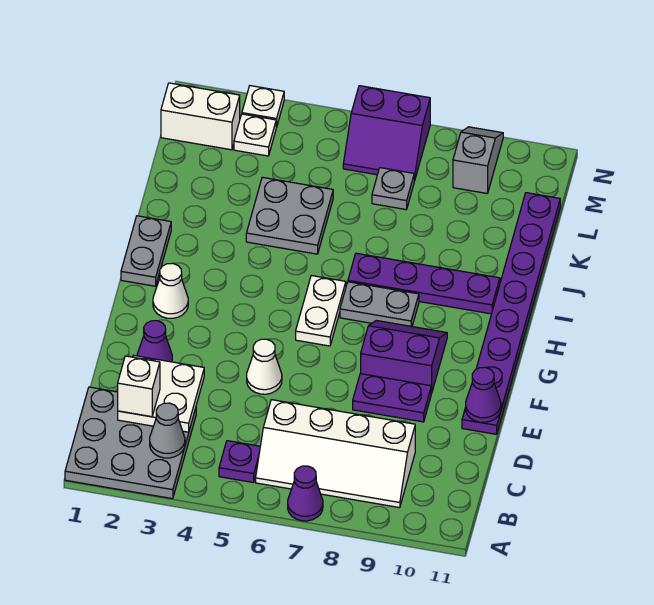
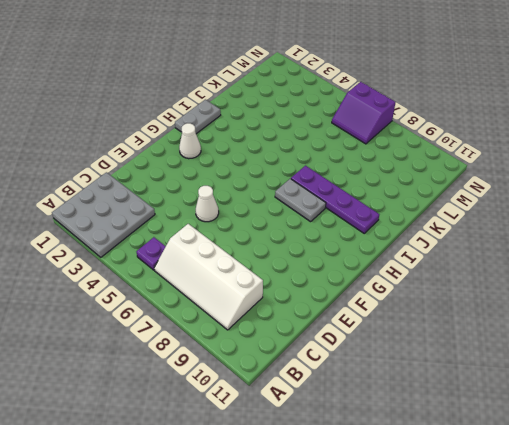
none -> purple 1x1 cone [288,466,323,521]
none -> purple 1x1 cone [137,321,172,362]
none -> purple 1x2 plate [353,374,431,422]

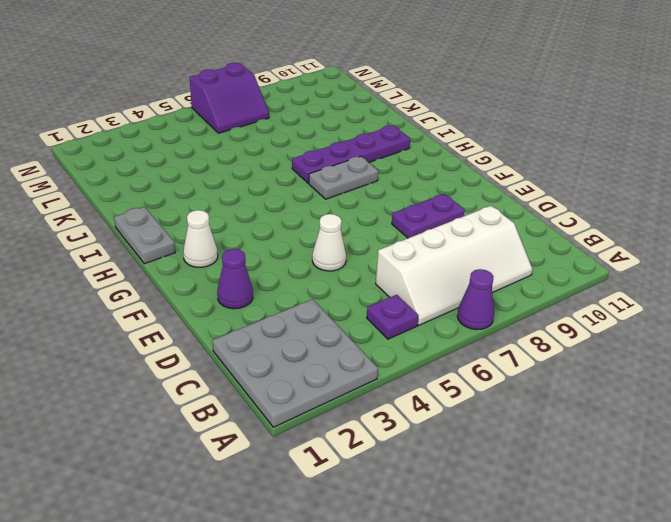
none -> purple 1x8 plate [462,193,560,434]
none -> purple 2x2 slope [361,320,447,393]
none -> white 1x2 plate [296,276,346,346]

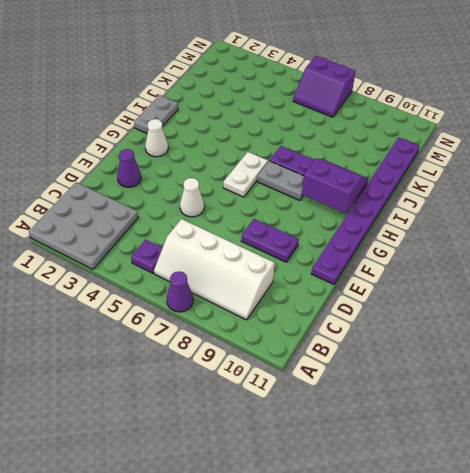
purple 2x2 slope [302,158,368,214] -> purple 2x2 slope moved to [361,320,447,393]
none -> grey 2x2 plate [246,177,333,254]
none -> grey 1x1 plate [372,168,414,209]
none -> white 1x2 brick [161,83,240,150]

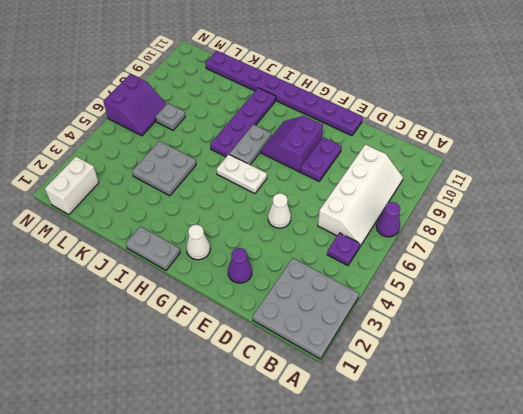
none -> white 1x1 plate [234,114,276,156]
none -> grey 1x2 slope [453,127,503,193]
none -> white 1x1 plate [242,86,284,127]

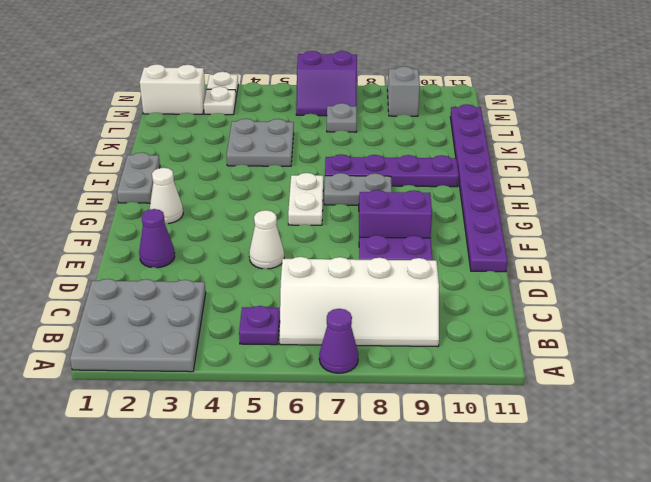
none -> grey 1x1 cone [150,403,185,458]
none -> white 2x2 plate [118,355,204,432]
none -> purple 1x1 cone [466,367,501,422]

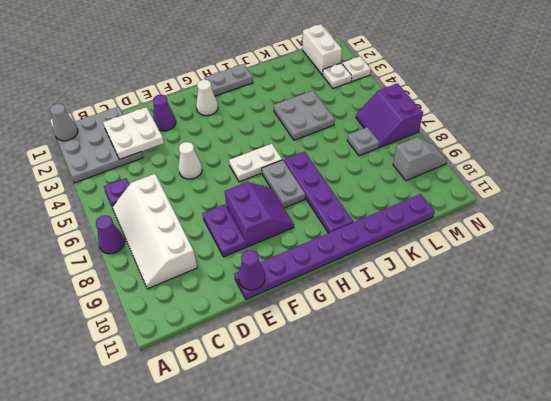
grey 1x1 cone [50,104,78,141] -> grey 1x1 cone moved to [150,403,185,458]
none -> white 1x1 brick [118,356,160,417]

